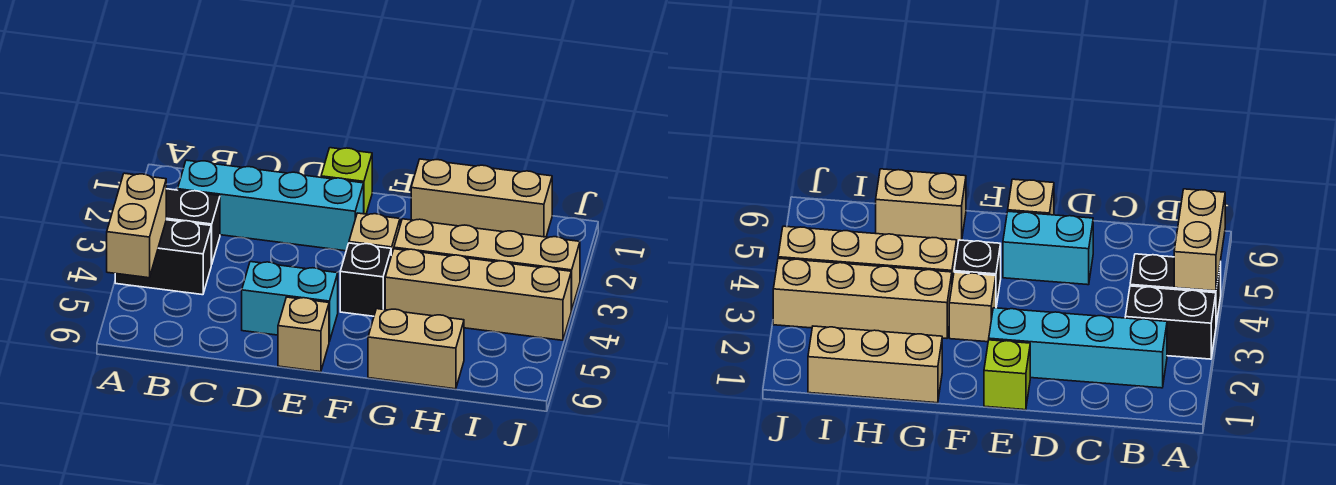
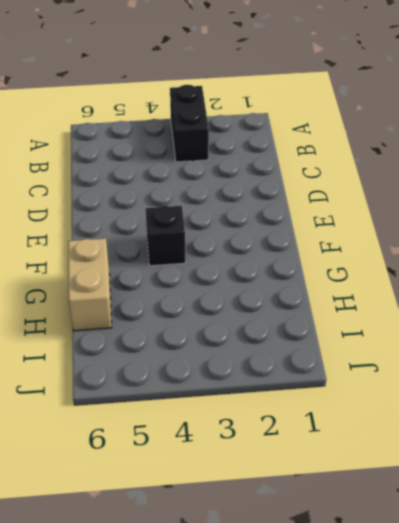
none -> black 1x2 brick [115,220,212,295]
none -> cyan 1x4 brick [178,160,364,251]
none -> cyan 1x2 brick [242,262,338,341]

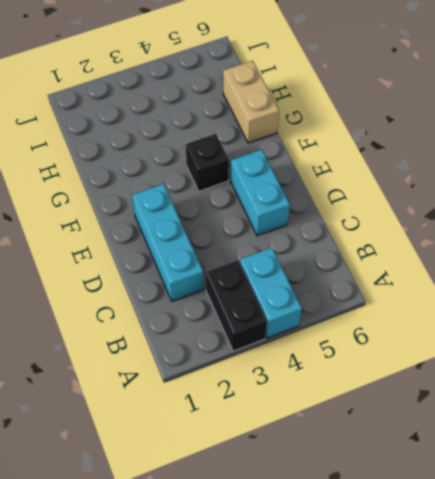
cyan 1x2 brick [240,248,302,338] -> black 1x2 brick [115,220,212,295]
cyan 1x3 brick [132,184,204,301] -> cyan 1x4 brick [178,160,364,251]
none -> lime 1x1 brick [321,148,372,214]
none -> tan 1x1 brick [278,297,329,372]
none -> tan 1x1 brick [349,213,400,255]

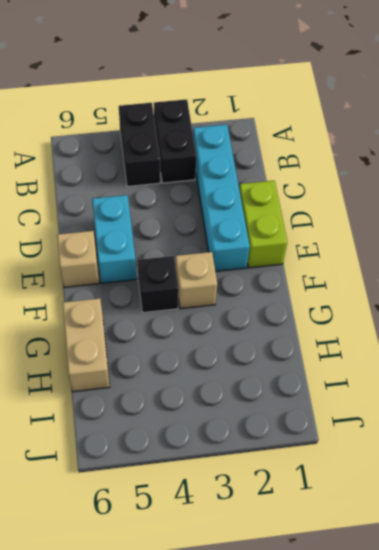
lime 1x2 brick [239,181,287,268] -> lime 1x1 brick [321,148,372,214]
none -> tan 1x3 brick [411,159,552,237]
none -> tan 1x4 brick [394,219,580,310]
none -> tan 1x4 brick [385,249,571,340]

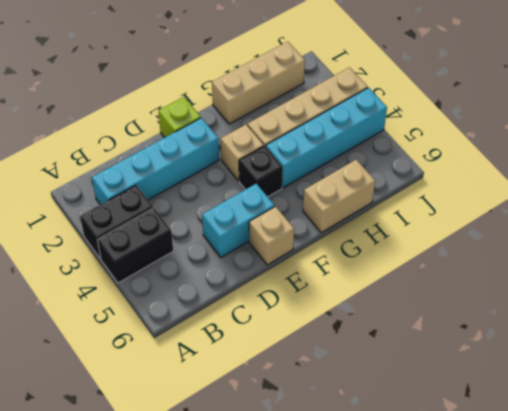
cyan 1x4 brick [266,88,387,188] -> tan 1x4 brick [385,249,571,340]
none -> tan 1x2 brick [107,173,166,278]

